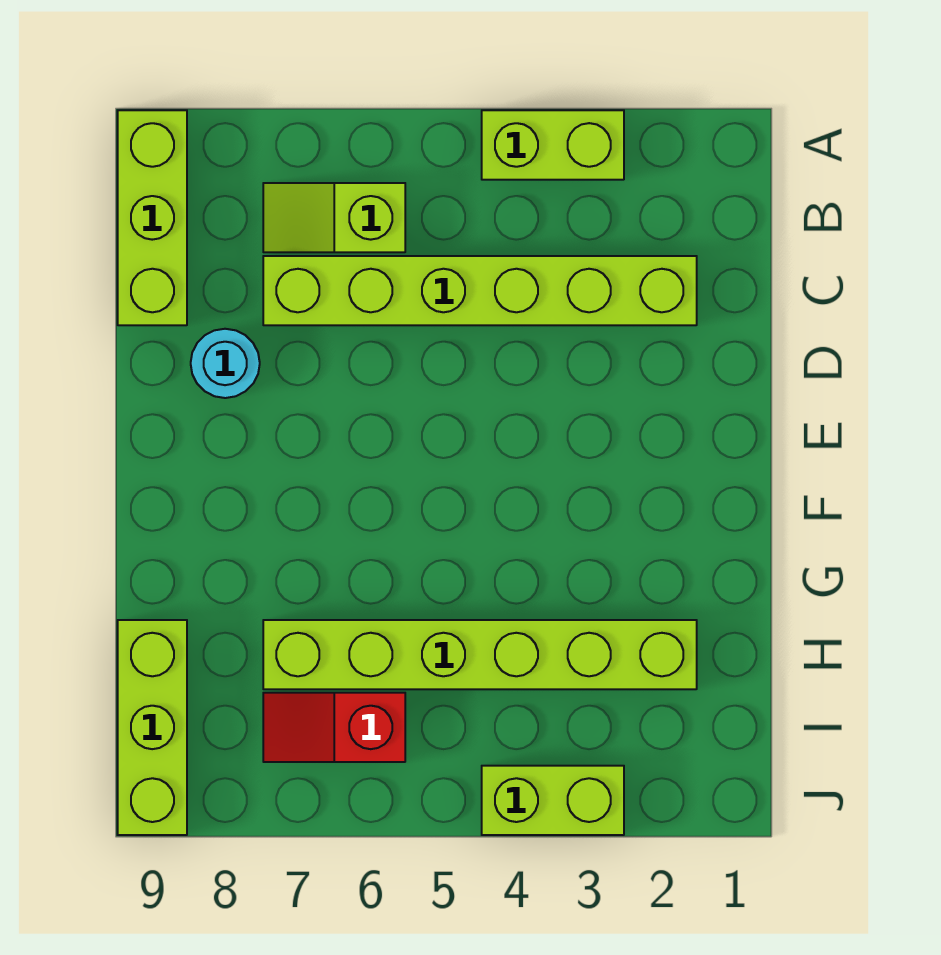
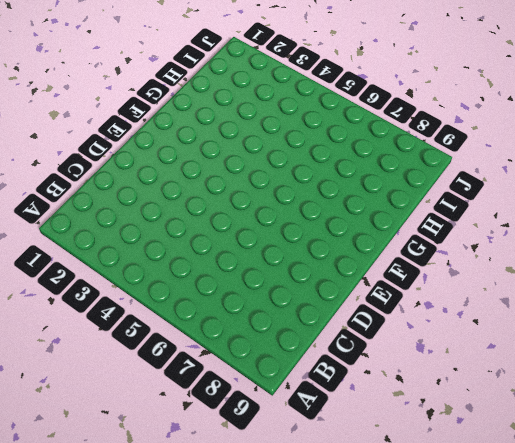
none -> lime 1x2 brick [482,110,624,180]
none -> lime 1x3 brick [118,110,187,325]

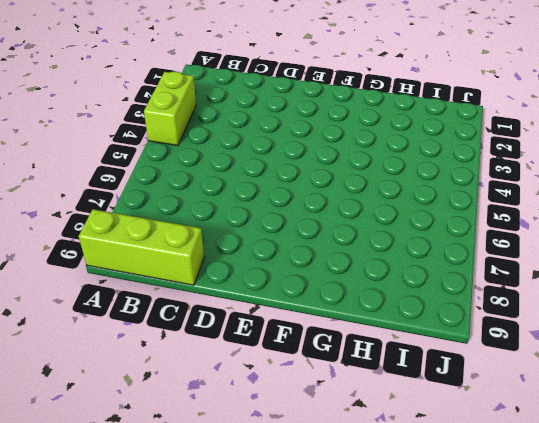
none -> lime 1x2 slope [263,183,405,252]
none -> lime 1x6 brick [263,256,697,325]

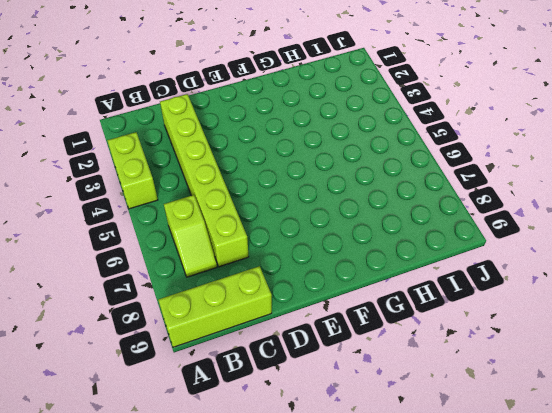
none -> cyan 1x1 round brick [191,329,260,398]
none -> lime 1x6 brick [263,620,697,689]

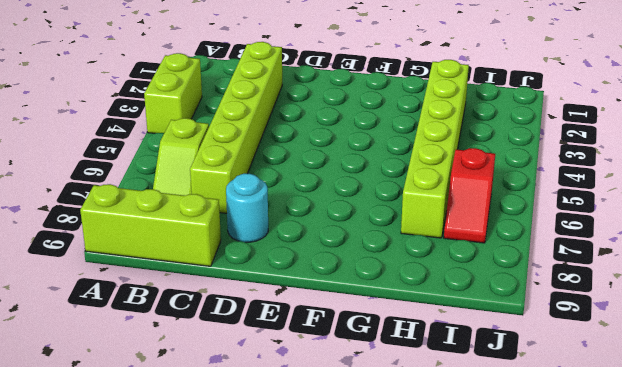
none -> lime 1x3 brick [118,620,187,835]
none -> lime 1x2 brick [482,766,624,835]

